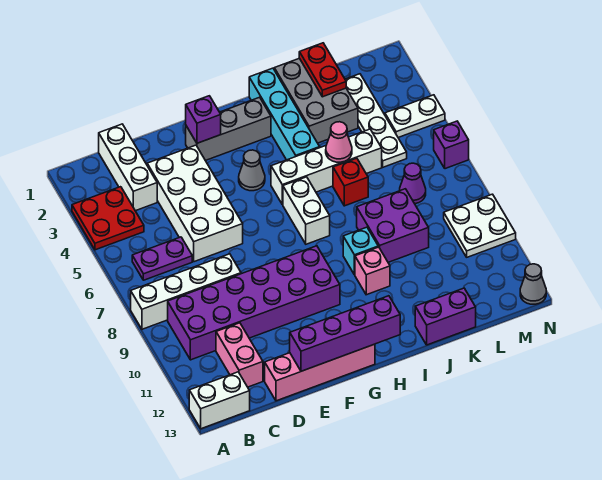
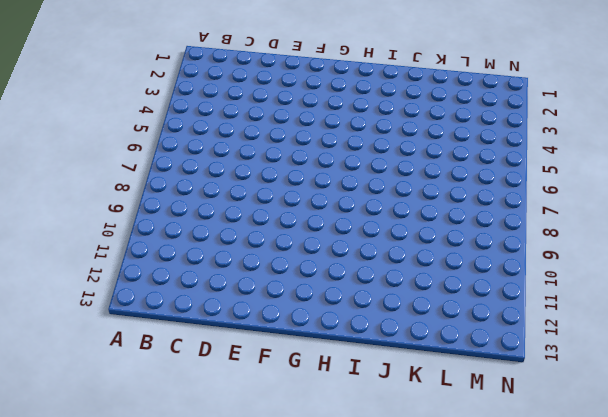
none -> red 2x2 plate [72,187,144,250]
none -> white 1x4 brick [131,254,241,329]
none -> white 1x2 brick [189,372,250,429]
none -> purple 1x2 plate [132,237,192,280]

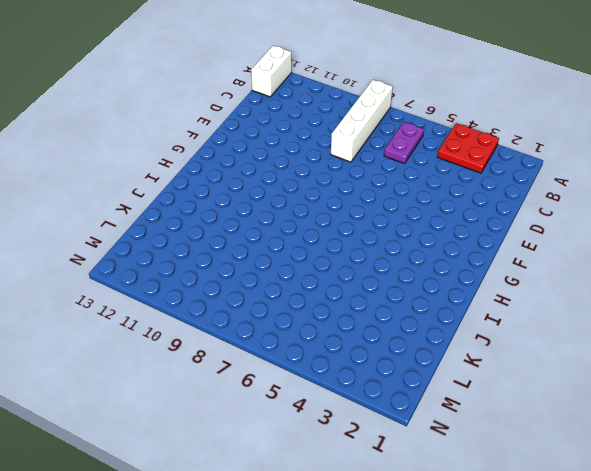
none -> purple 2x6 brick [168,246,340,360]
none -> white 1x3 brick [99,124,157,211]
none -> pink 1x2 brick [216,323,263,387]
none -> white 2x4 brick [147,145,243,262]

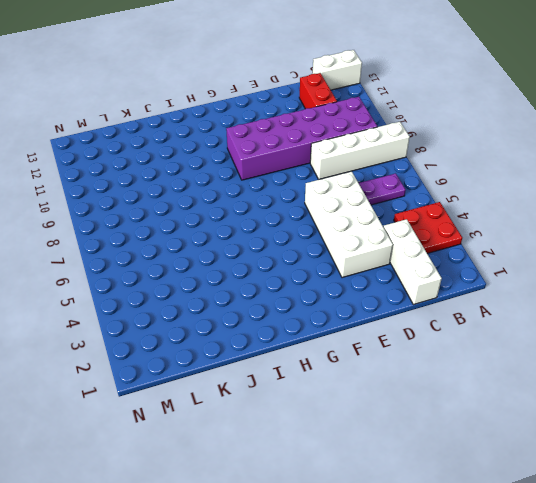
red 1x2 brick [299,73,337,109] -> pink 1x2 brick [216,323,263,387]
none -> pink 1x4 brick [265,344,375,401]
none -> grey 1x3 brick [186,97,271,161]
none -> grey 1x1 cone [239,150,265,191]
none -> white 1x4 brick [271,129,382,205]

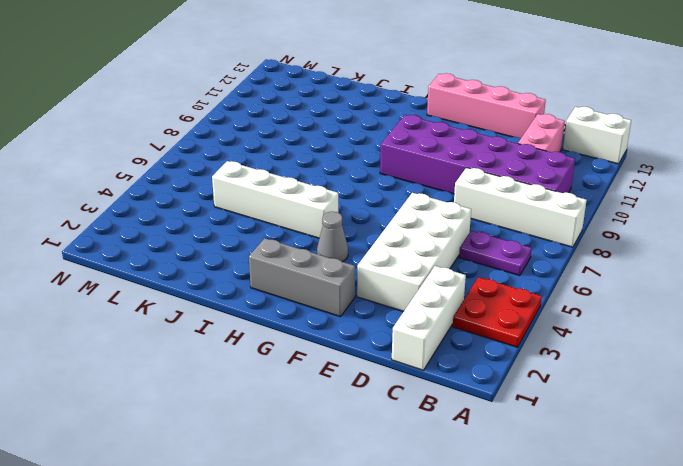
none -> white 1x2 brick [283,177,330,244]
none -> cyan 1x4 brick [249,68,320,160]
none -> cyan 1x1 brick [343,227,378,275]
none -> pink 1x1 brick [355,247,390,295]

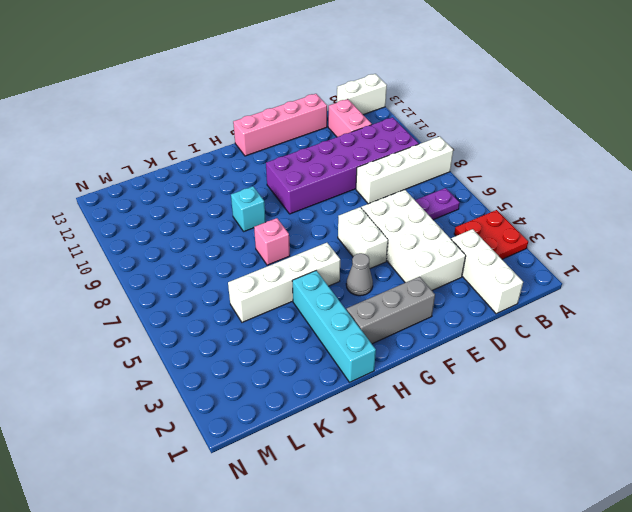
white 1x2 brick [338,207,388,269] -> white 1x2 brick moved to [283,177,330,244]
pink 1x1 brick [254,218,290,265] -> pink 1x1 brick moved to [355,247,390,295]
none -> grey 2x3 brick [274,58,358,143]
none -> red 1x1 brick [333,158,368,206]
none -> purple 2x2 brick [357,189,429,262]
none -> purple 1x2 brick [415,288,476,345]

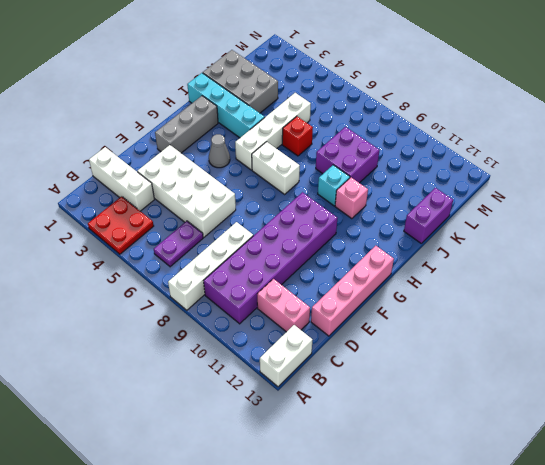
none -> white 1x4 plate [345,74,407,167]
none -> purple 1x1 cone [400,163,426,204]
none -> white 1x2 plate [385,95,445,138]
none -> white 2x2 plate [444,194,516,257]

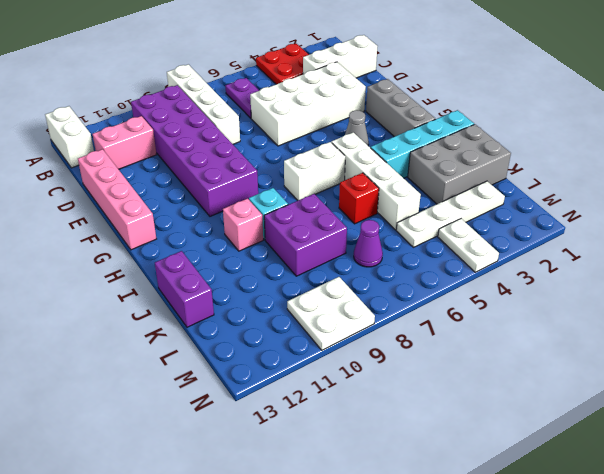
none -> purple 1x1 brick [434,121,469,169]
none -> grey 1x1 cone [520,264,546,304]
none -> purple 1x4 brick [290,296,400,371]
none -> purple 1x1 brick [186,96,221,143]

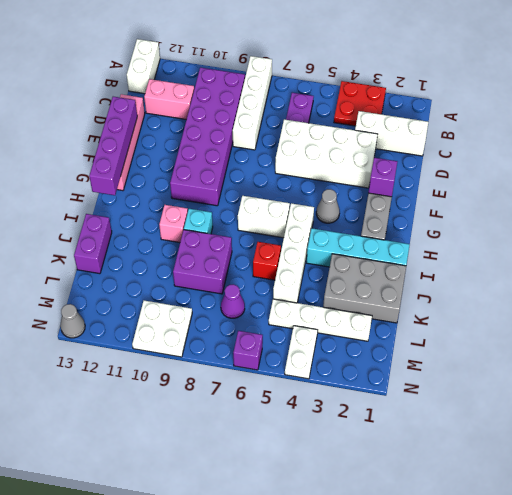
none -> pink 1x1 cone [326,122,352,162]
none -> red 1x2 plate [299,43,346,97]

